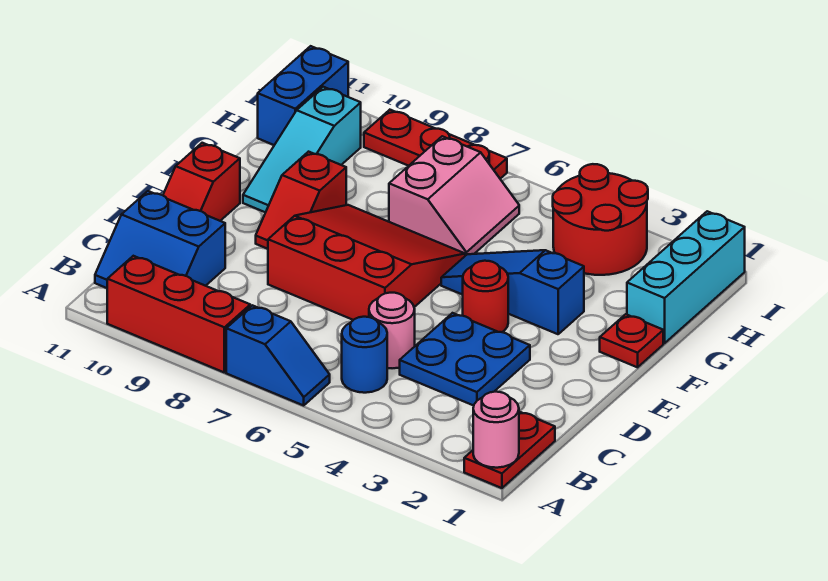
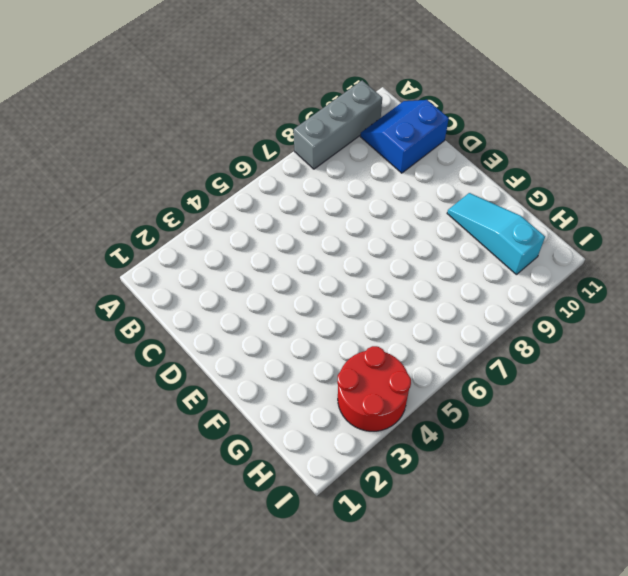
grey 1x3 brick [294,80,382,169] -> red 1x3 brick [107,256,250,372]
none -> red 1x2 plate [464,412,555,488]
none -> blue 1x2 slope [226,305,330,405]
none -> blue 1x1 round brick [342,317,387,393]

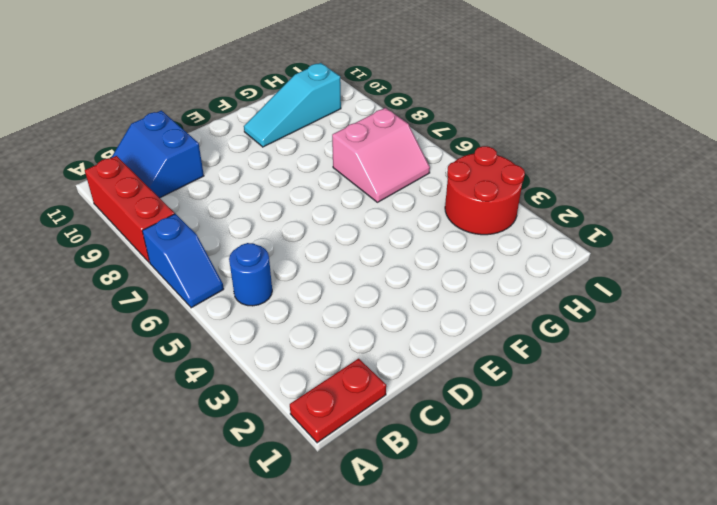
none -> blue 2x2 plate [400,313,530,406]
none -> pink 1x1 round brick [369,293,415,368]
none -> red 3x3 slope [268,205,465,320]

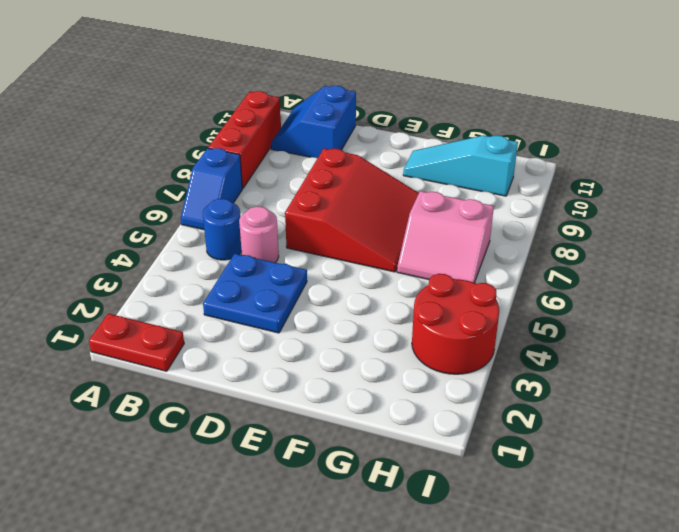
none -> red 1x2 slope [163,143,240,221]
none -> red 1x1 round brick [463,261,508,332]
none -> red 1x2 slope [256,152,346,249]

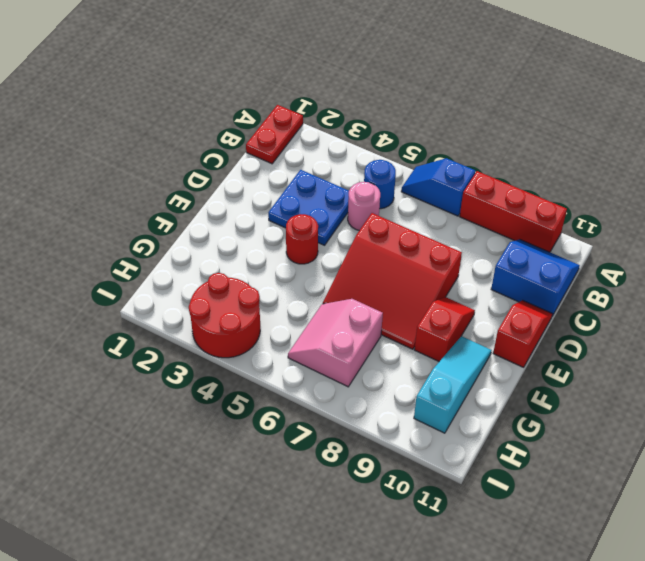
none -> red 1x1 plate [600,314,663,367]
none -> blue 1x3 slope [441,250,584,334]
none -> cyan 1x3 brick [627,211,745,343]

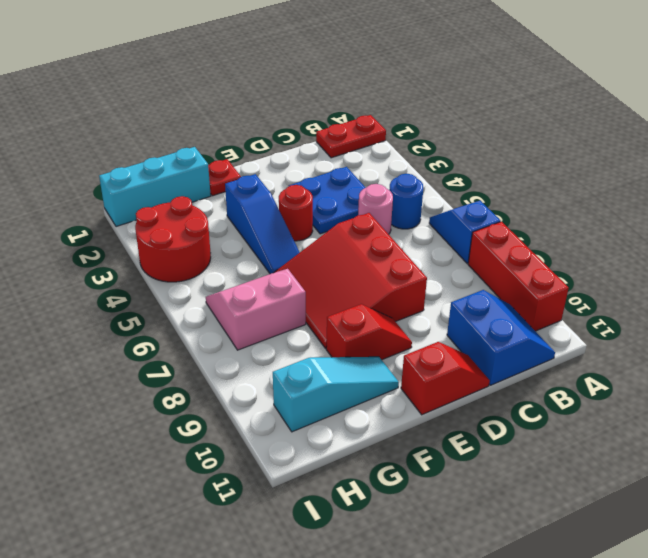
none -> blue 1x2 brick [258,46,348,145]
none -> red 1x3 plate [364,110,507,179]
none -> pink 1x1 round brick [473,392,519,468]

